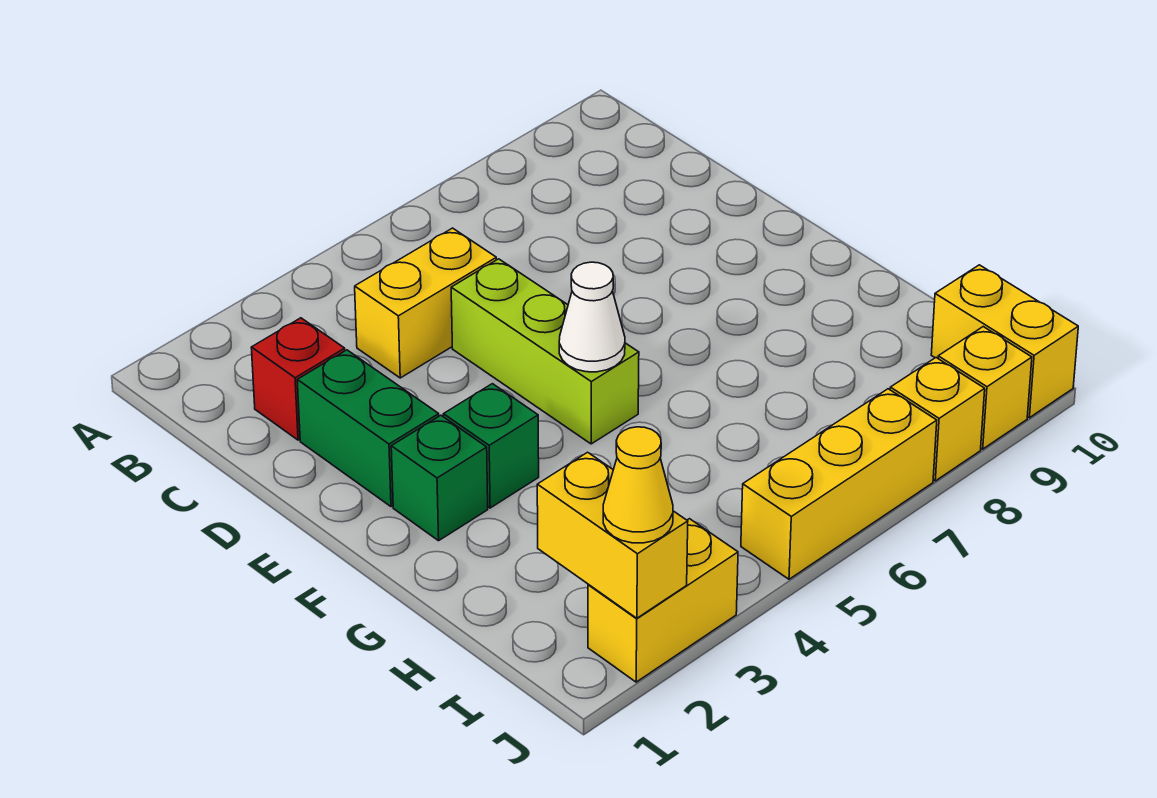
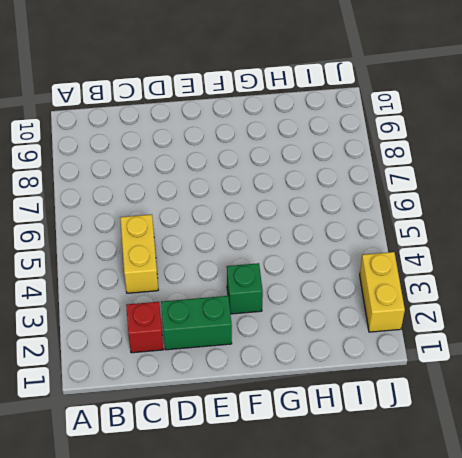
none -> lime 1x3 brick [451,259,639,444]
none -> green 1x1 brick [391,415,488,541]
none -> yellow 1x2 brick [931,265,1078,418]

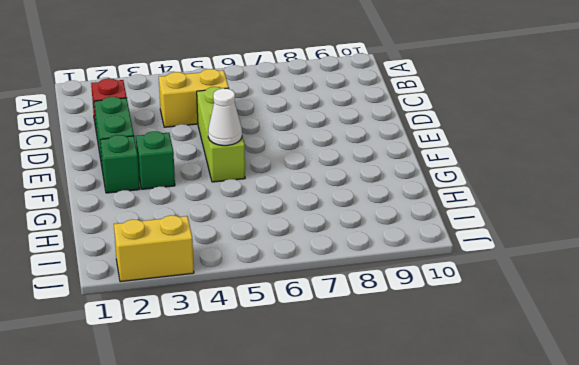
none -> yellow 1x2 brick [931,265,1078,418]
none -> yellow 1x3 brick [741,389,937,579]
none -> yellow 1x1 brick [890,358,985,481]

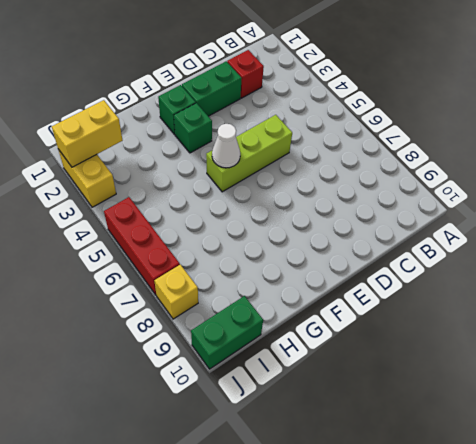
green 1x2 brick [191,296,263,369] -> yellow 1x2 brick [931,265,1078,418]
red 1x3 brick [104,197,180,295] -> yellow 1x3 brick [741,389,937,579]
none -> yellow 1x2 brick [355,228,496,378]
none -> yellow 1x1 brick [938,327,1032,449]
none -> yellow 1x1 cone [603,427,673,543]

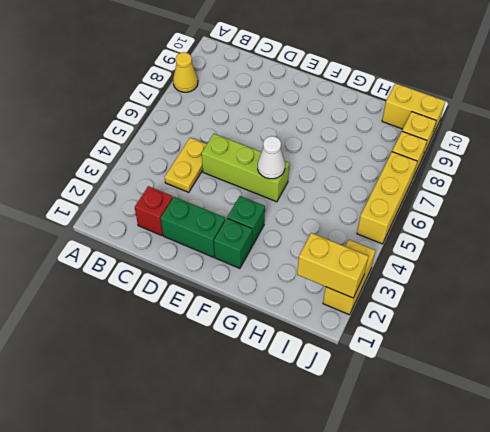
yellow 1x1 cone [173,52,198,92] -> yellow 1x1 cone moved to [603,427,673,543]
yellow 1x2 plate [165,138,207,192] -> yellow 1x2 brick [355,228,496,378]

